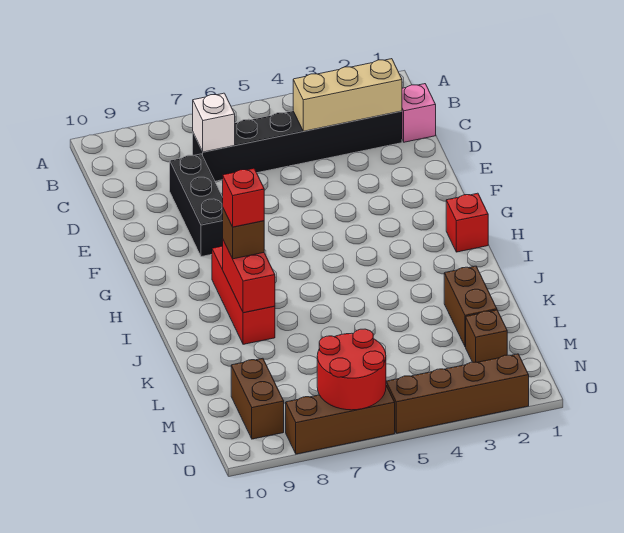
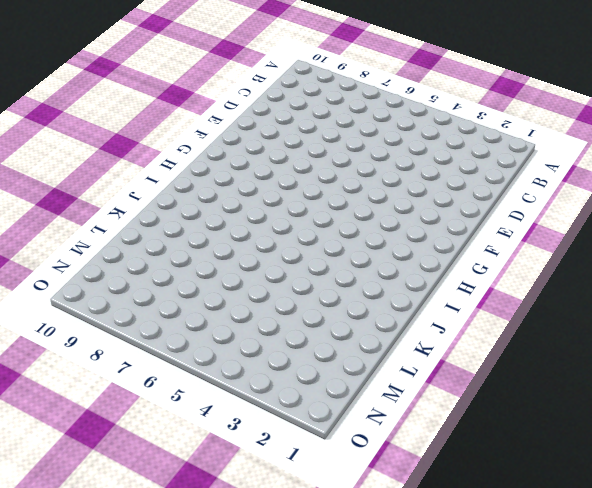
none -> pink 1x1 brick [402,84,436,142]
none -> black 1x6 brick [193,111,402,181]
none -> black 1x3 brick [170,154,223,257]

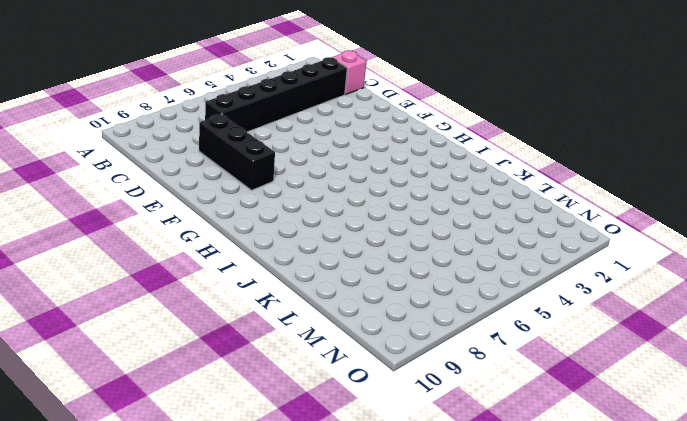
none -> red 1x1 brick [446,193,488,252]
none -> red 1x3 brick [212,246,275,344]
none -> brown 1x2 brick [444,266,497,347]

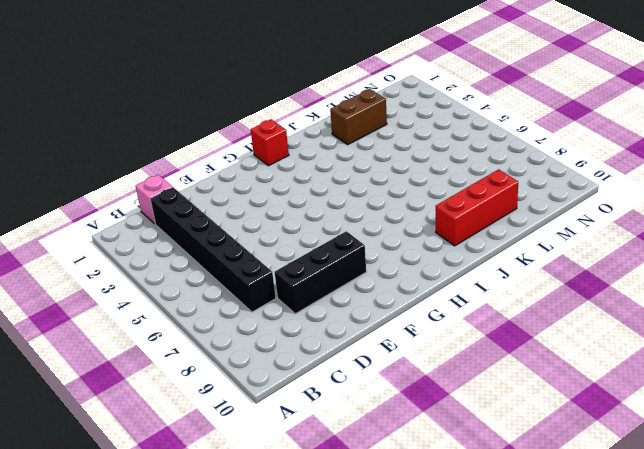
red 1x3 brick [436,169,518,246] -> red 1x3 brick moved to [212,246,275,344]
none -> brown 1x1 brick [466,310,507,362]
none -> brown 1x2 brick [231,358,284,439]
none -> brown 1x4 brick [386,354,529,433]

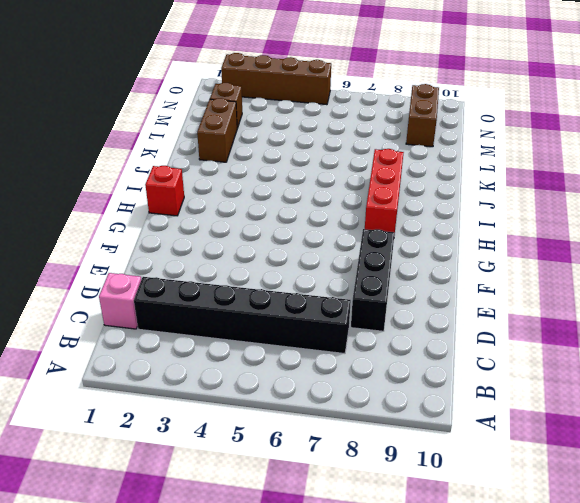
none -> brown 1x3 brick [286,385,395,454]
none -> tan 1x3 brick [293,59,402,131]
none -> white 1x1 brick [193,93,235,152]

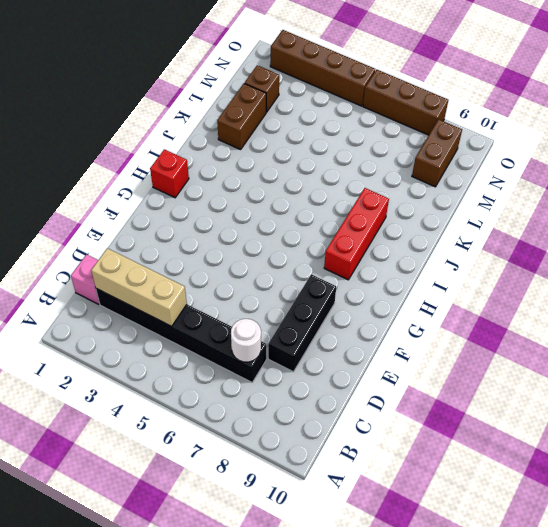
white 1x1 round brick [231,319,261,362] -> white 1x1 brick [193,93,235,152]
none -> red 1x2 brick [223,240,275,313]
none -> red 2x2 round brick [317,329,386,410]
none -> brown 1x1 brick [223,209,264,259]

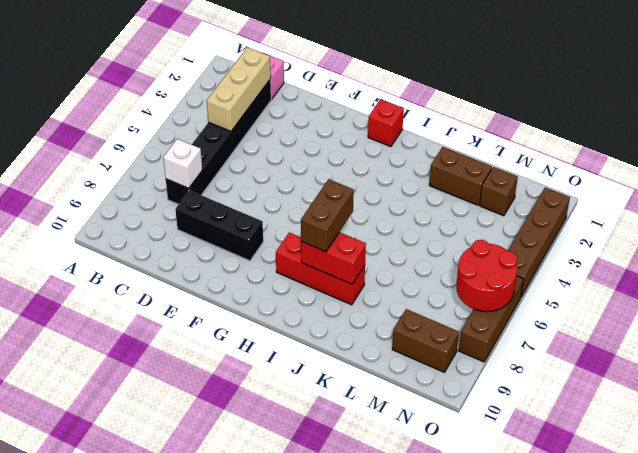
brown 1x2 brick [301,179,354,252] -> brown 1x1 brick [223,209,264,259]
none -> red 1x1 brick [223,168,264,227]

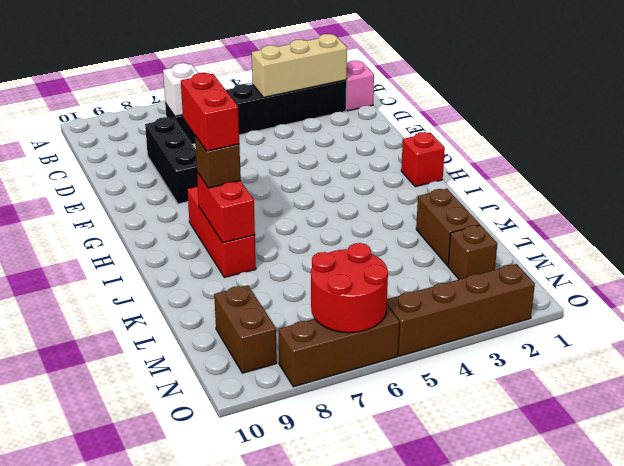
red 1x2 brick [181,73,239,151] -> red 1x1 brick [223,168,264,227]

